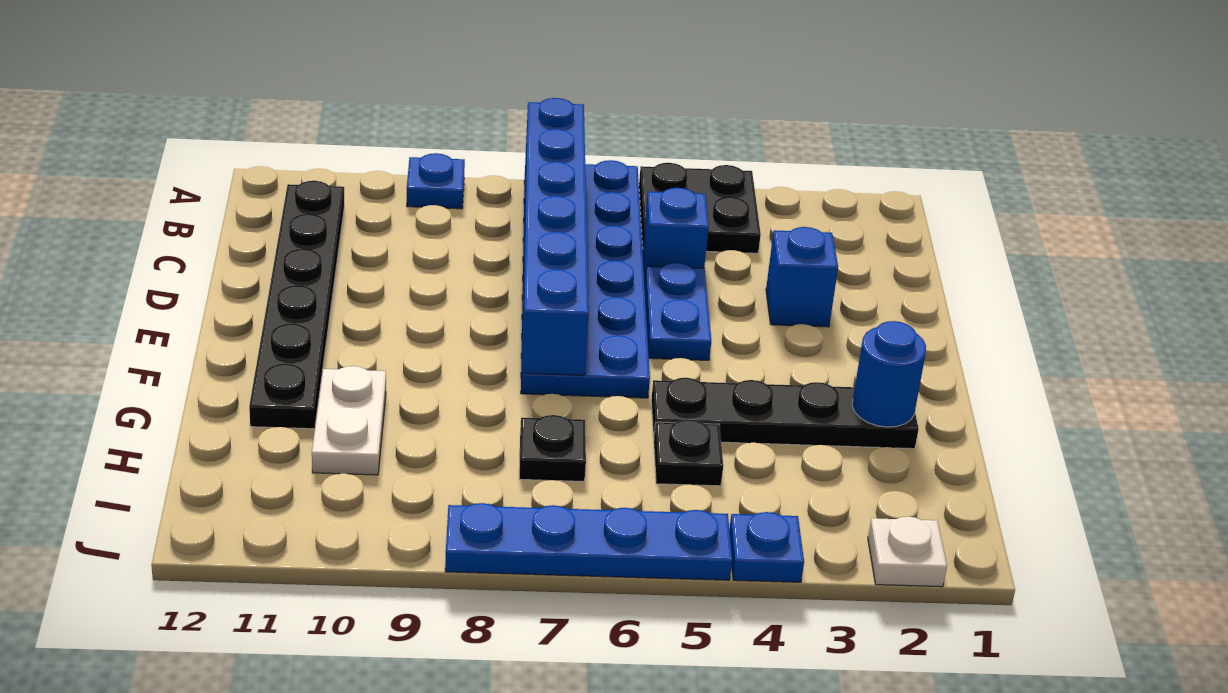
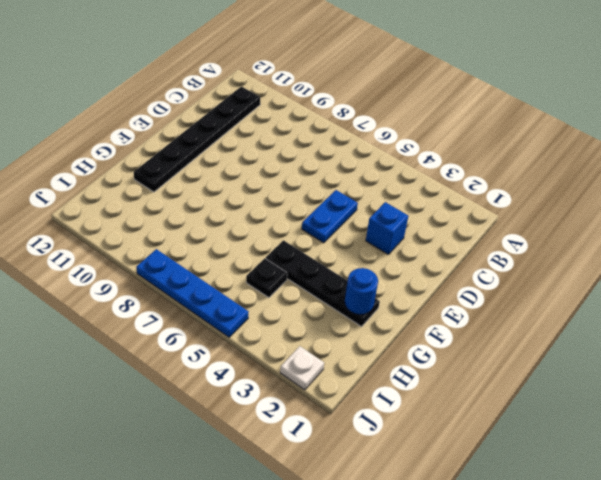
none -> black 2x2 plate [639,163,761,253]
none -> blue 2x6 plate [521,160,650,398]
none -> blue 1x1 plate [407,153,465,209]

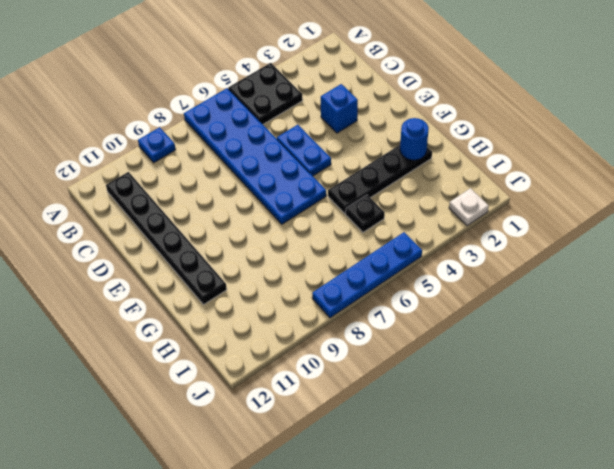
none -> blue 1x1 brick [643,188,709,282]
none -> white 1x2 plate [312,366,386,475]
none -> black 1x1 plate [519,415,586,482]

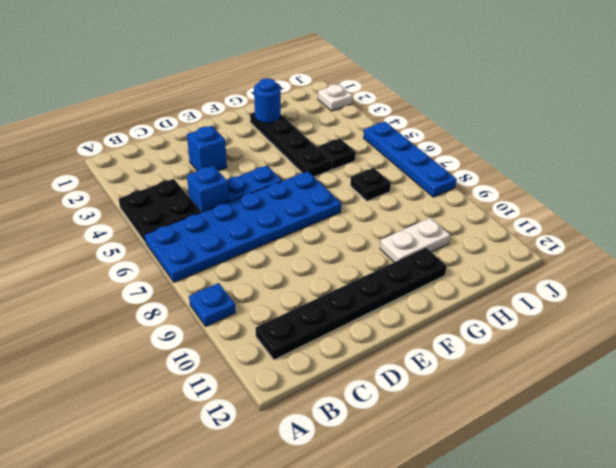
none -> blue 1x1 plate [729,512,804,582]
none -> blue 1x6 brick [522,98,589,375]

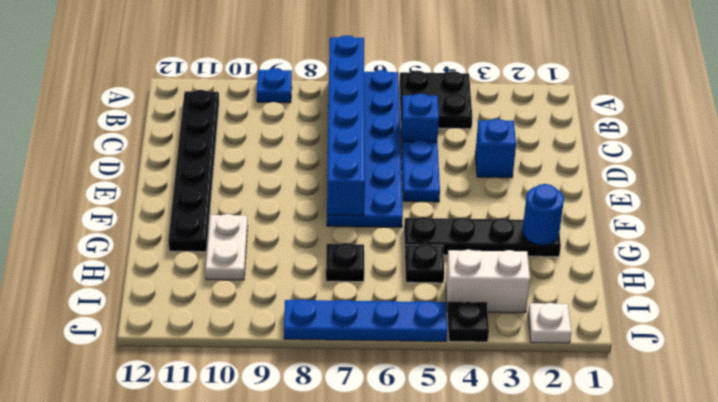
white 1x2 brick [446,249,530,313] -> none
black 1x1 plate [447,302,489,342] -> blue 1x1 plate [729,512,804,582]

